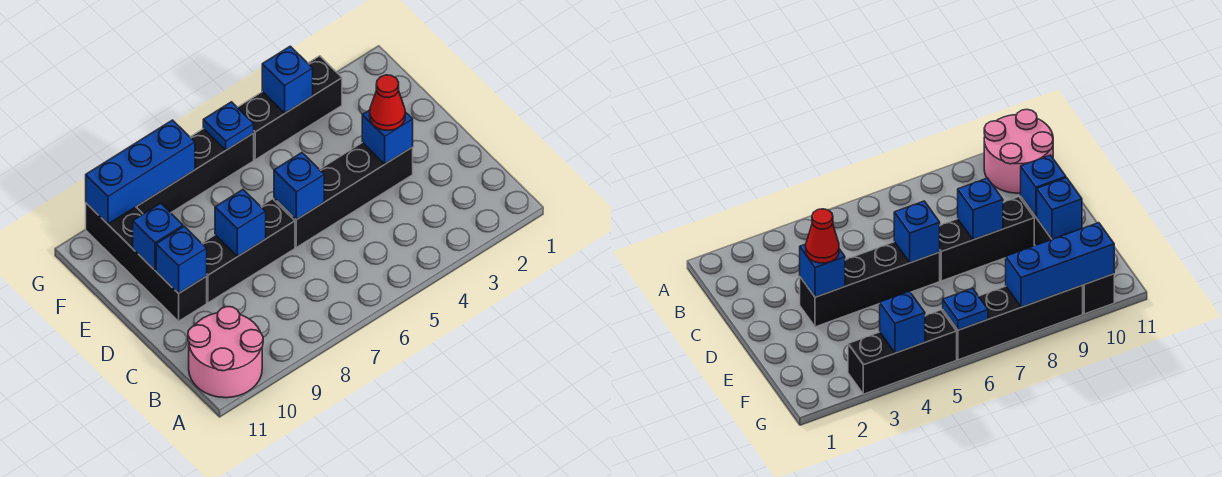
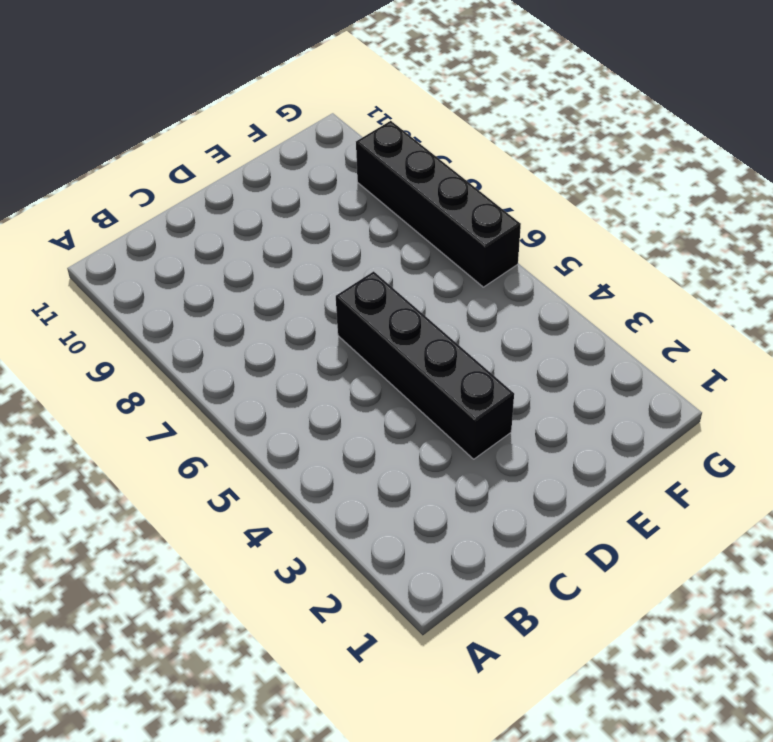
none -> pink 2x2 round brick [188,307,263,398]
none -> black 1x3 brick [202,199,295,303]
none -> black 1x4 brick [86,203,207,321]

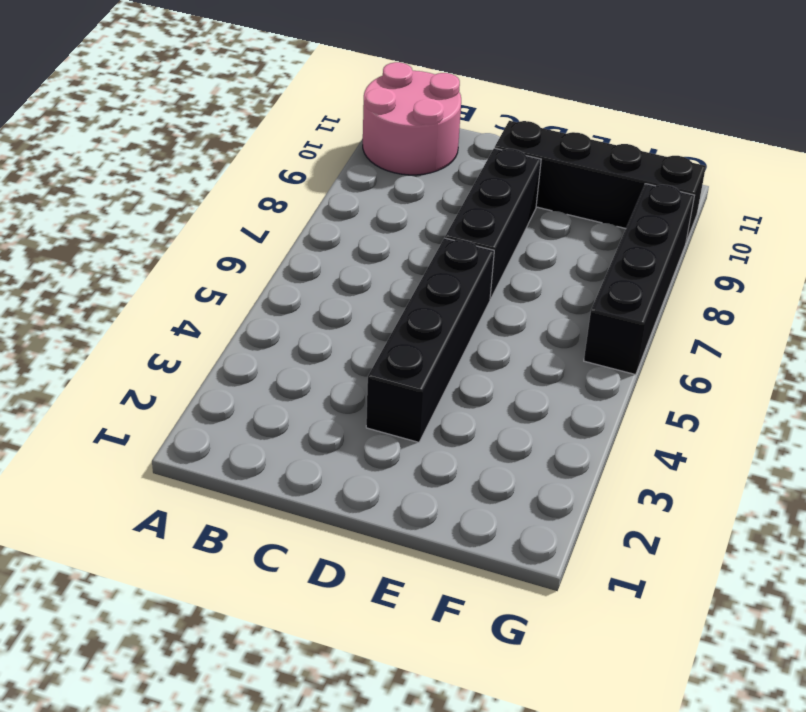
none -> black 1x3 brick [237,56,342,160]
none -> blue 1x1 brick [362,110,413,164]
none -> blue 1x1 brick [274,153,324,220]

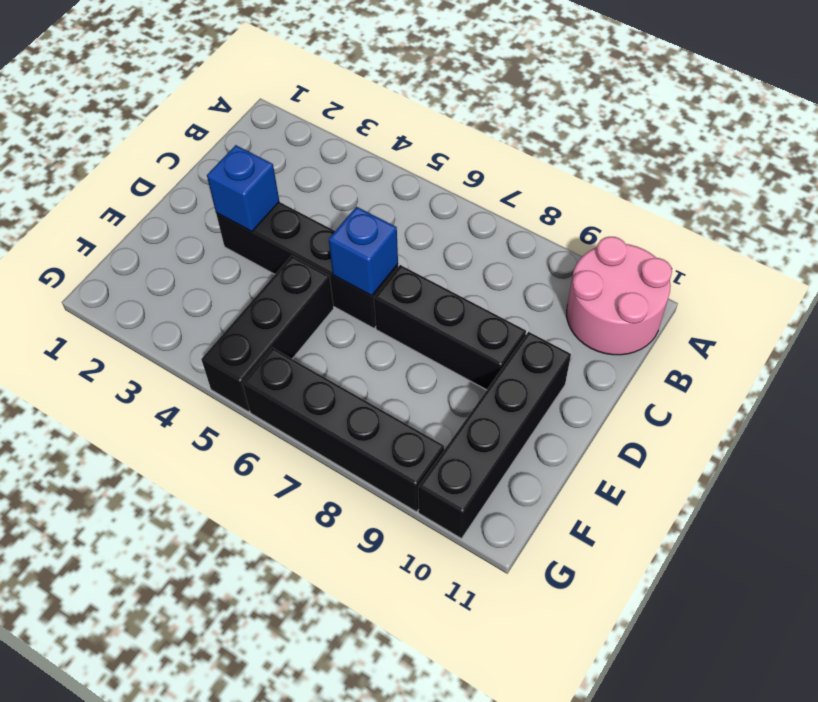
black 1x3 brick [201,256,334,412] -> black 1x3 brick turned to [237,56,342,160]
none -> blue 1x1 brick [215,190,266,256]
none -> blue 1x1 brick [156,226,207,293]
none -> blue 1x1 brick [133,203,183,270]

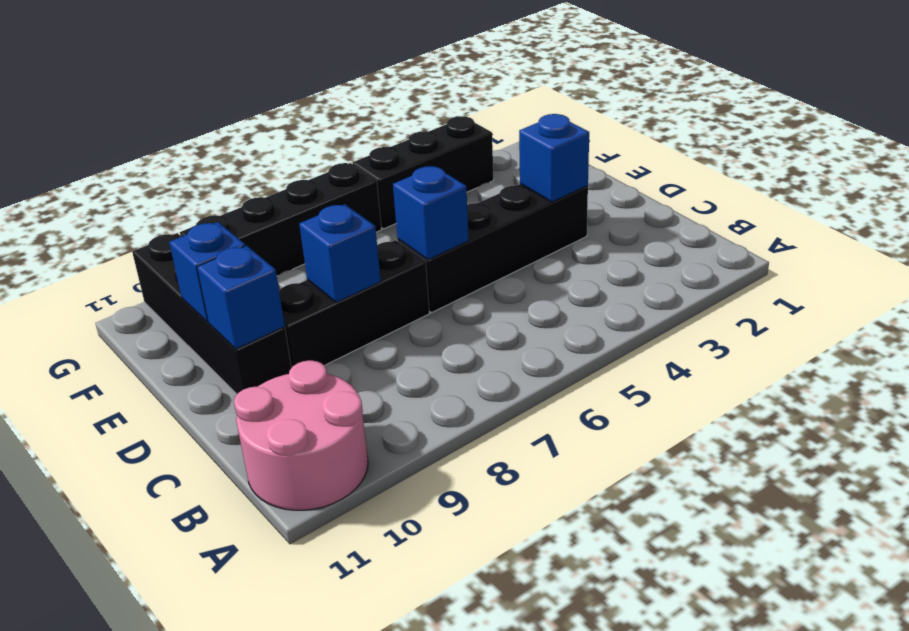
none -> blue 1x1 brick [262,46,313,113]
none -> blue 1x1 plate [203,102,254,150]
none -> blue 1x3 brick [86,120,195,224]

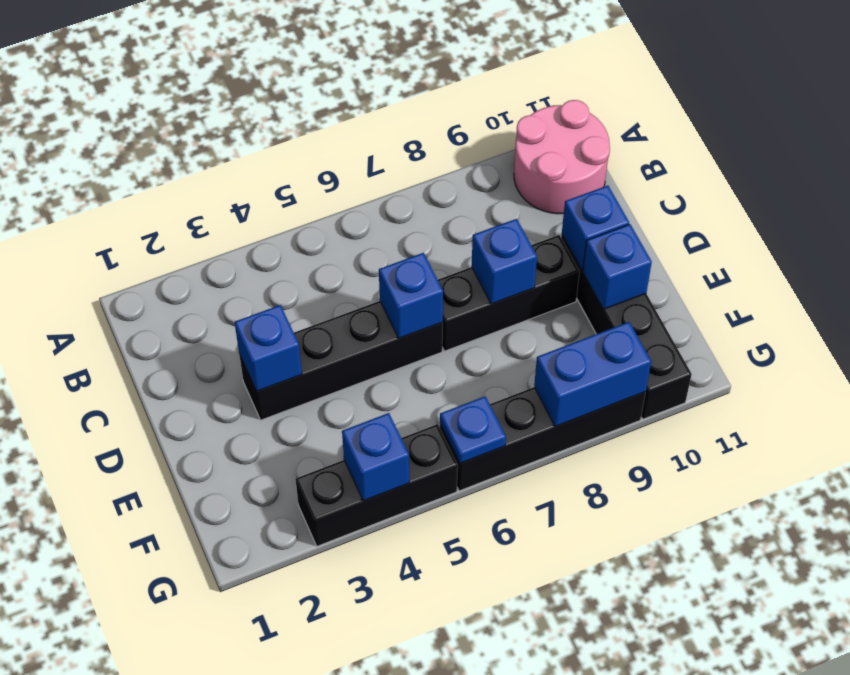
blue 1x2 brick [534,322,651,427] -> blue 1x3 brick [86,120,195,224]
none -> red 1x1 cone [370,75,405,131]

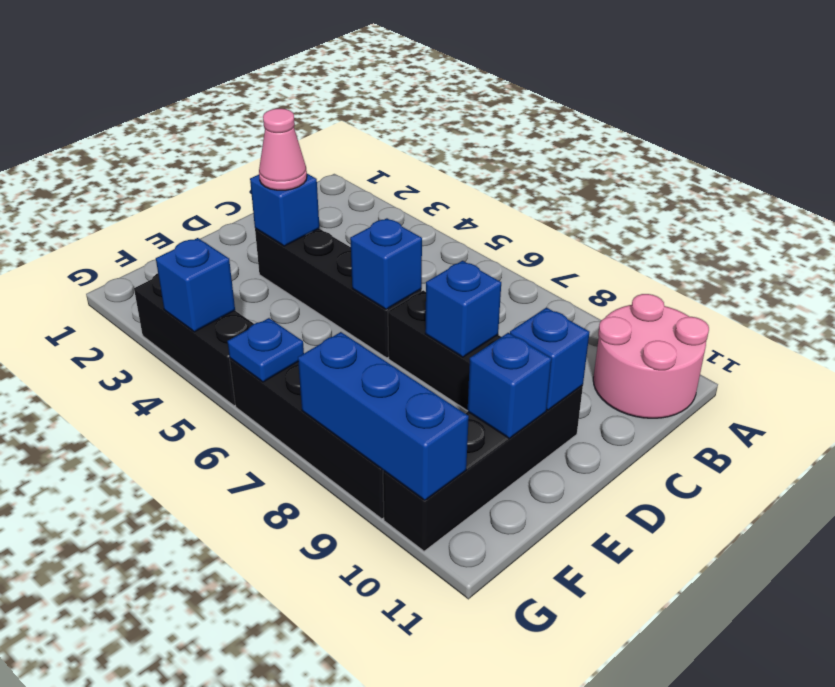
pink 1x1 cone [259,109,307,190] -> red 1x1 cone [370,75,405,131]

